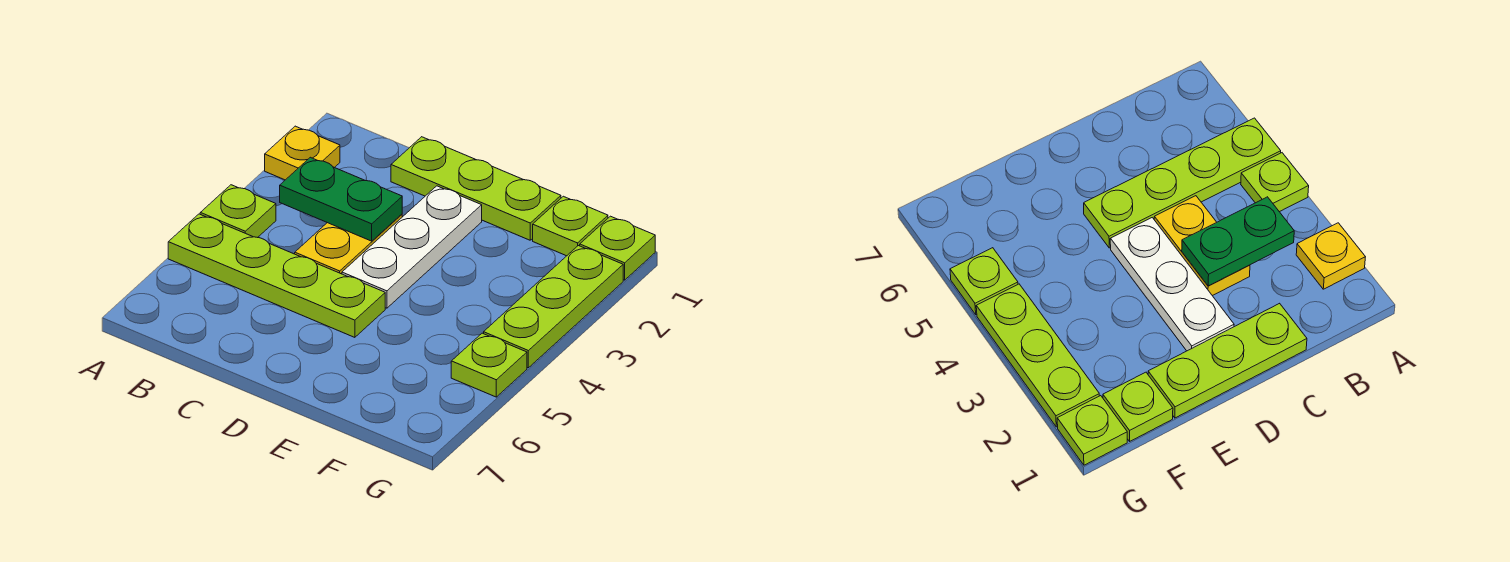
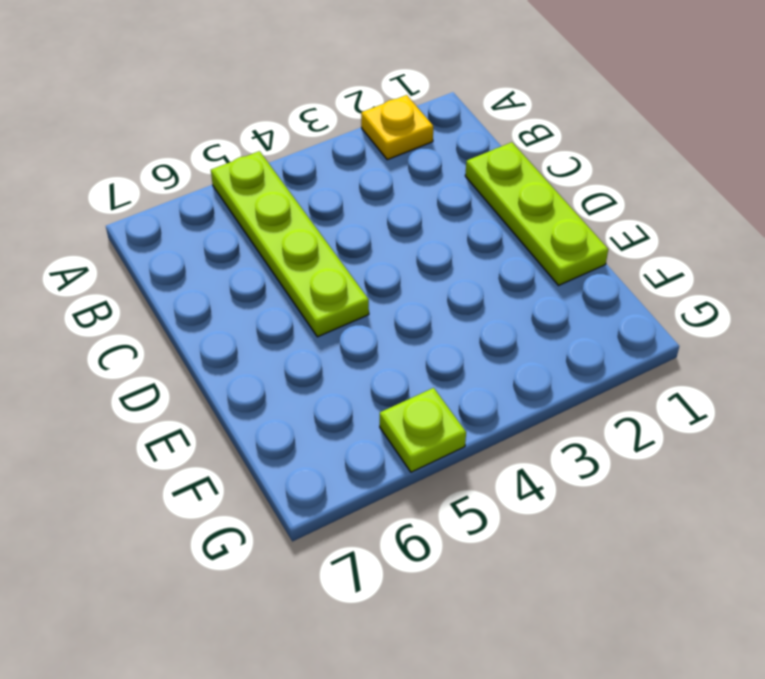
none -> lime 1x1 plate [200,185,276,238]
none -> yellow 1x2 plate [295,214,402,274]

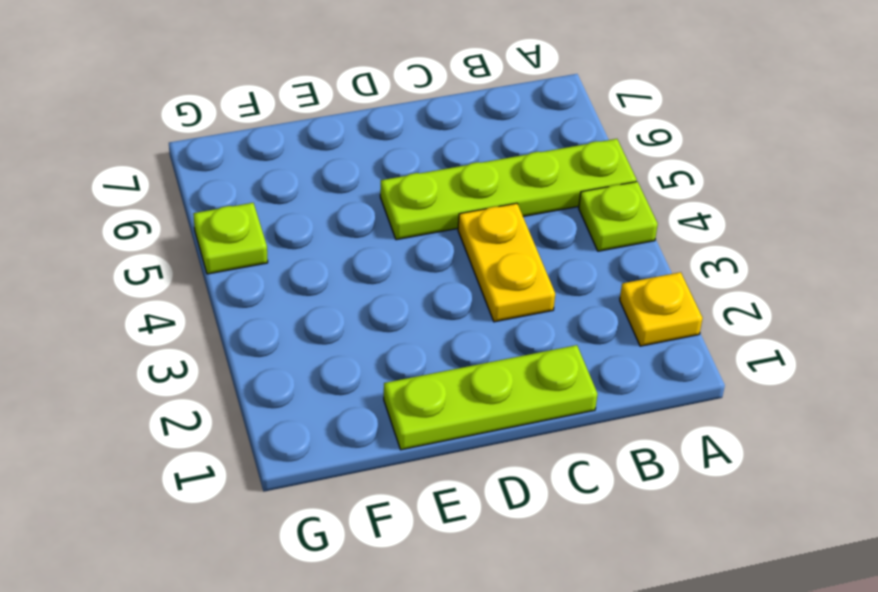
none -> white 1x3 plate [342,186,482,308]
none -> lime 1x1 plate [533,196,608,256]

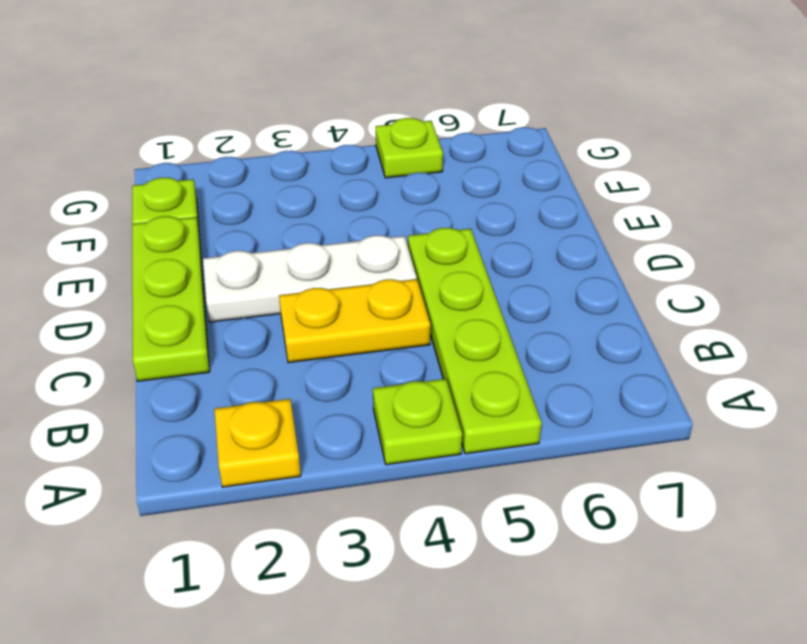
none -> lime 1x1 plate [580,216,655,280]
none -> lime 1x3 plate [484,246,623,368]

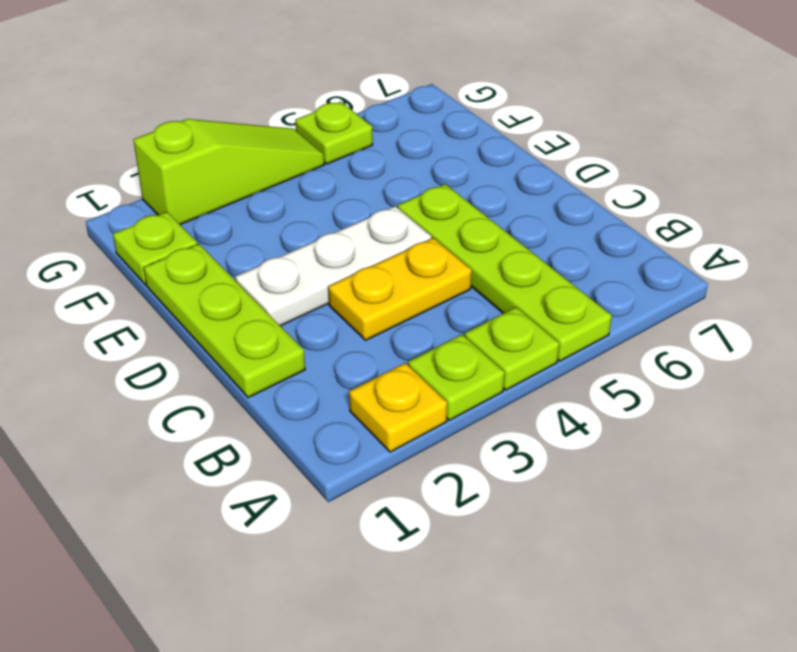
lime 1x1 plate [408,335,505,420] -> lime 1x1 plate moved to [580,216,655,280]
lime 1x3 slope [134,119,324,225] -> lime 1x3 plate [484,246,623,368]
none -> green 1x2 plate [280,157,402,241]

